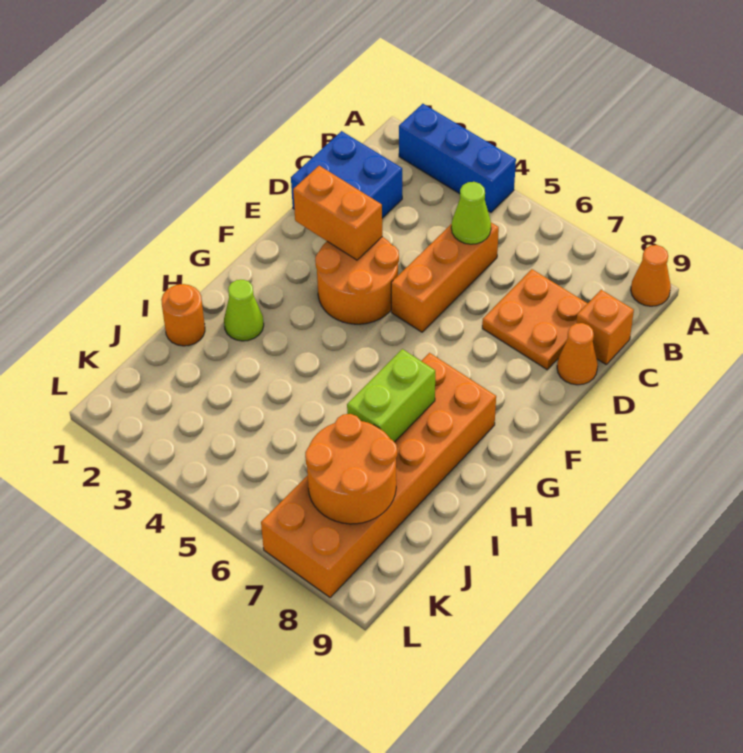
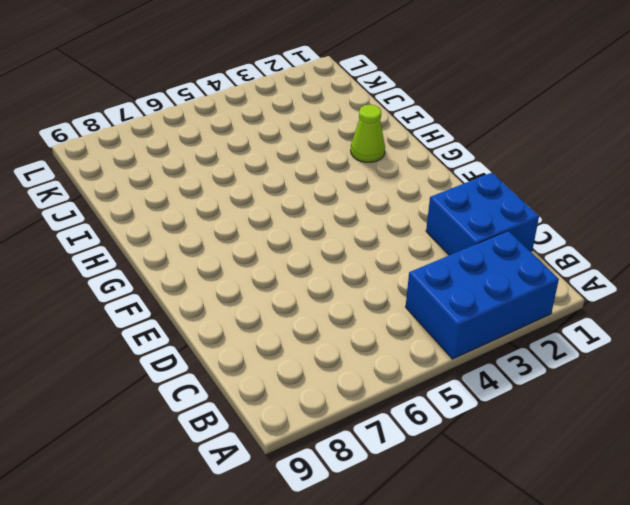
blue 2x3 brick [406,231,559,359] -> blue 1x3 brick [399,104,516,212]
none -> orange 1x1 cone [631,245,671,306]
none -> orange 1x3 brick [391,223,499,332]
none -> orange 2x2 plate [482,269,588,370]

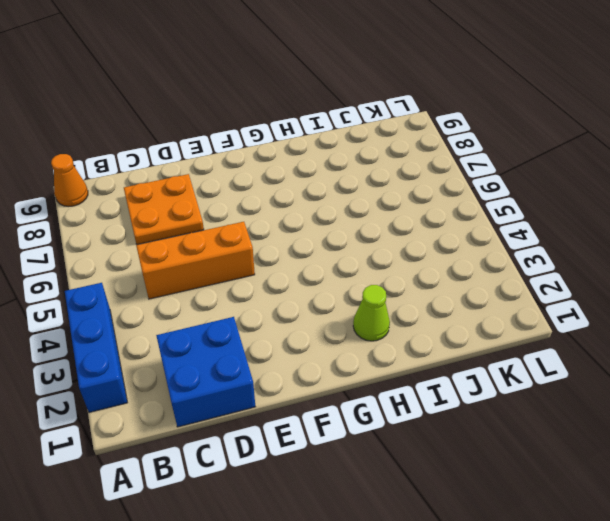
none -> orange 1x1 brick [576,290,634,364]
none -> orange 1x1 cone [557,323,598,385]
none -> orange 2x2 round brick [315,237,399,324]

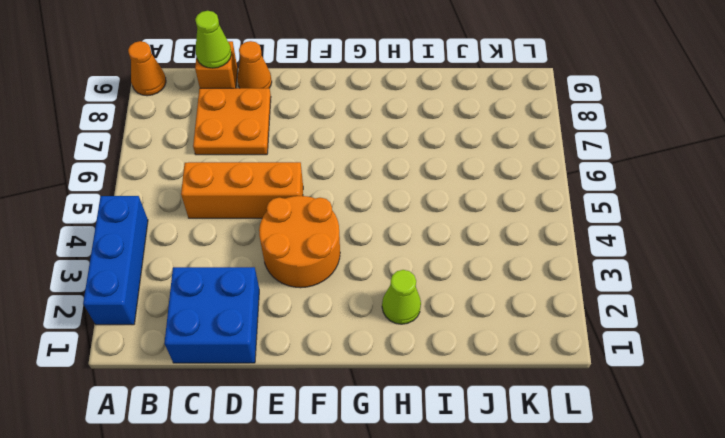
lime 1x1 cone [195,11,231,68] -> lime 1x1 cone moved to [451,182,491,244]
none -> orange 2x6 brick [261,353,496,597]
none -> orange 1x1 round brick [161,284,205,346]
none -> orange 1x2 brick [293,166,382,260]

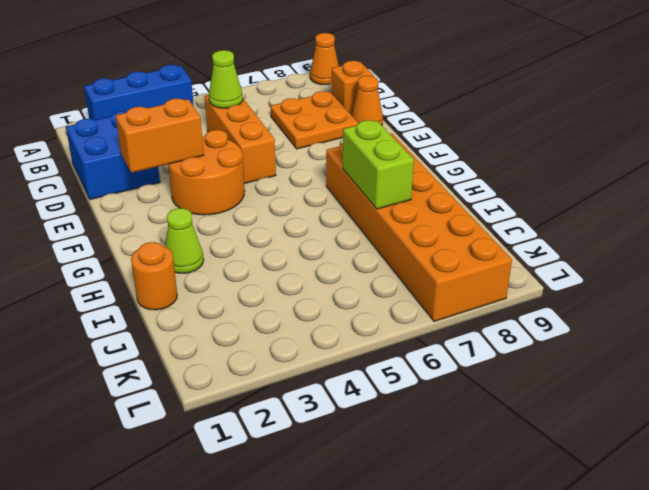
none -> orange 2x2 round brick [305,414,397,524]

